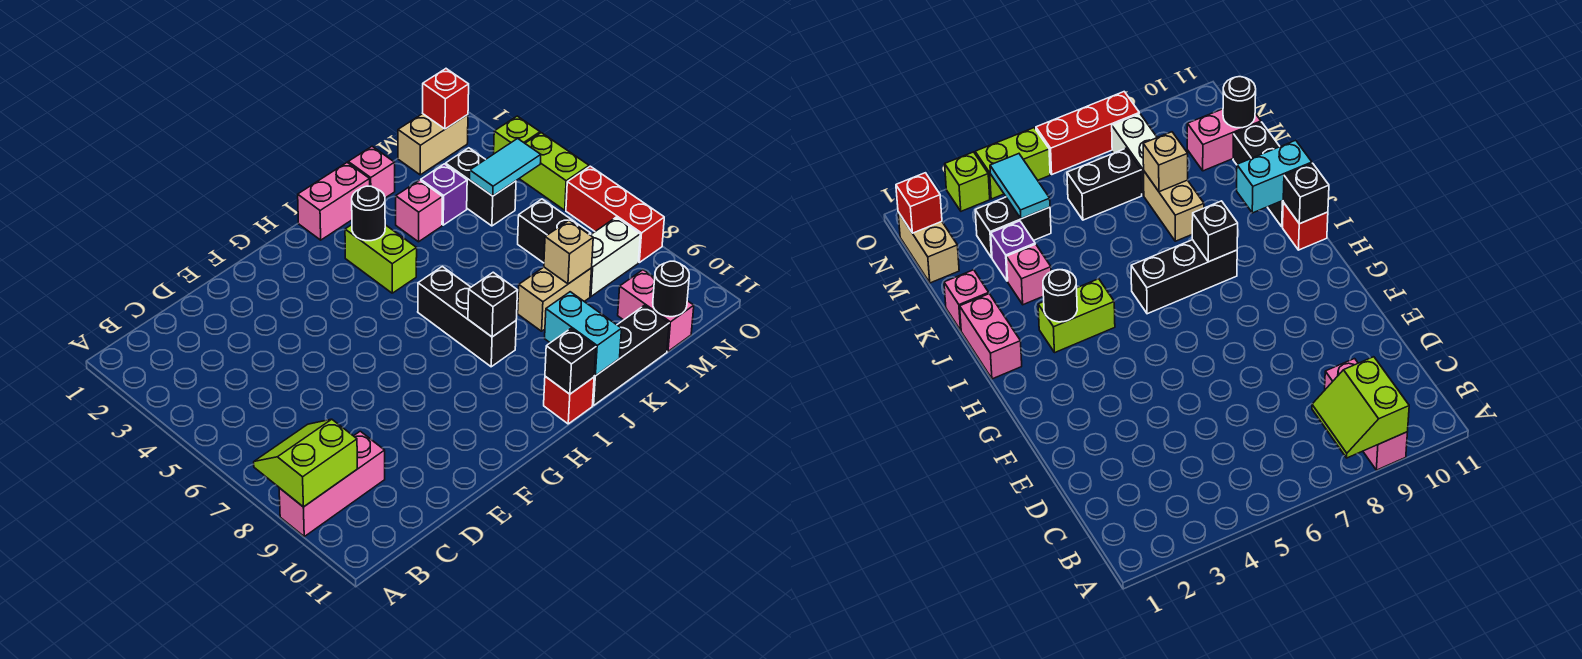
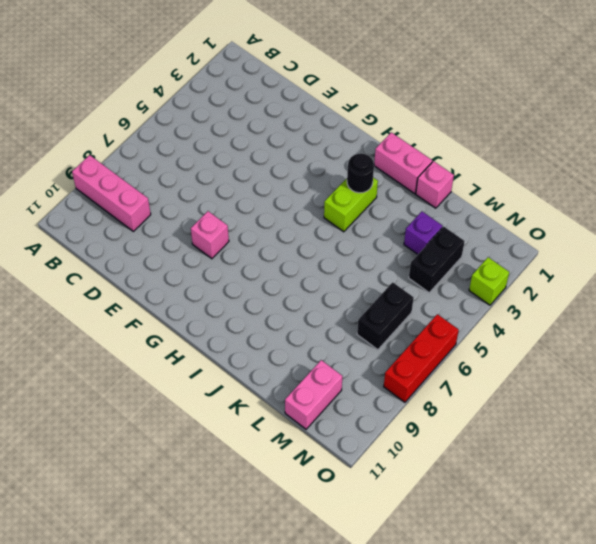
pink 1x1 brick [191,211,229,259] -> pink 1x1 brick moved to [396,180,442,242]
none -> black 1x3 brick [418,266,516,367]
none -> red 1x1 brick [544,376,594,424]
none -> black 1x3 brick [593,305,669,405]

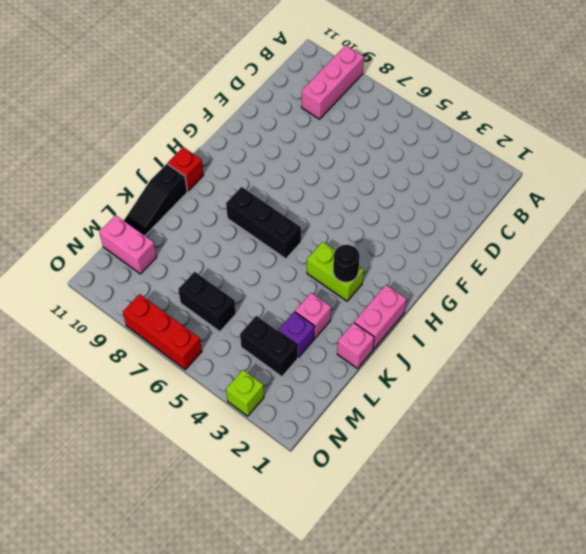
black 1x3 slope [124,164,187,236] -> black 1x3 brick [593,305,669,405]
none -> tan 1x2 brick [518,267,592,331]
none -> tan 1x2 brick [398,114,468,175]
none -> white 1x2 brick [590,217,640,296]

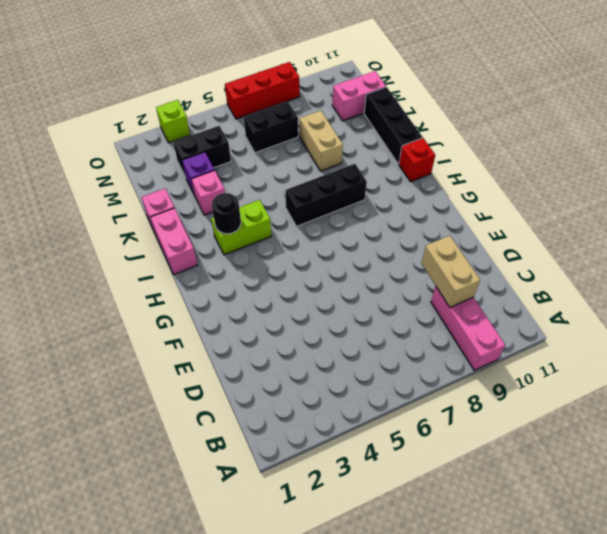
tan 1x2 brick [421,236,480,307] -> tan 1x2 brick moved to [398,114,468,175]
none -> white 1x2 brick [590,217,640,296]
none -> lime 1x2 brick [519,133,589,210]
none -> lime 2x2 slope [254,419,357,507]

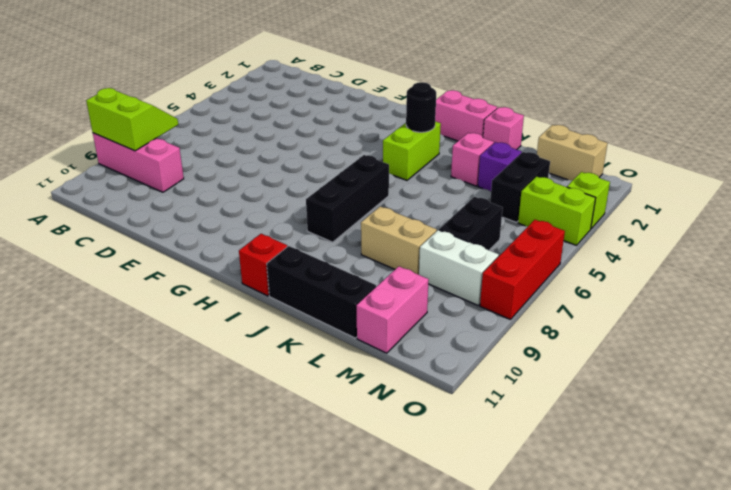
lime 1x2 brick [518,176,596,245] -> lime 1x2 brick turned to [519,133,589,210]
none -> black 1x1 brick [468,272,518,337]
none -> black 1x1 brick [545,329,596,394]
none -> cyan 1x2 brick [545,292,621,376]

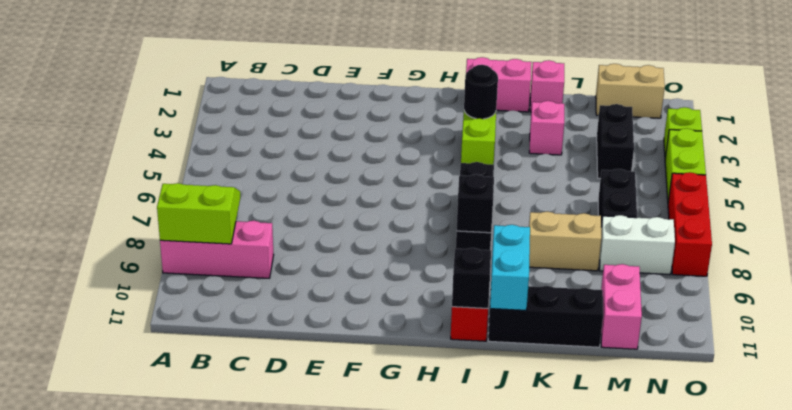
none -> purple 1x1 brick [421,164,467,225]
none -> tan 1x1 brick [544,220,593,284]
none -> cyan 1x2 tile [470,139,541,196]

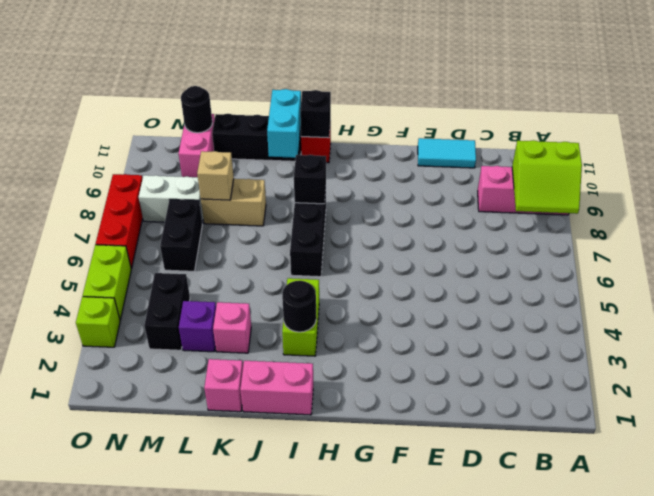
cyan 1x2 tile [418,138,476,168] -> cyan 1x2 tile moved to [470,139,541,196]
none -> tan 1x2 brick [398,114,468,175]
none -> red 1x1 brick [423,69,469,129]

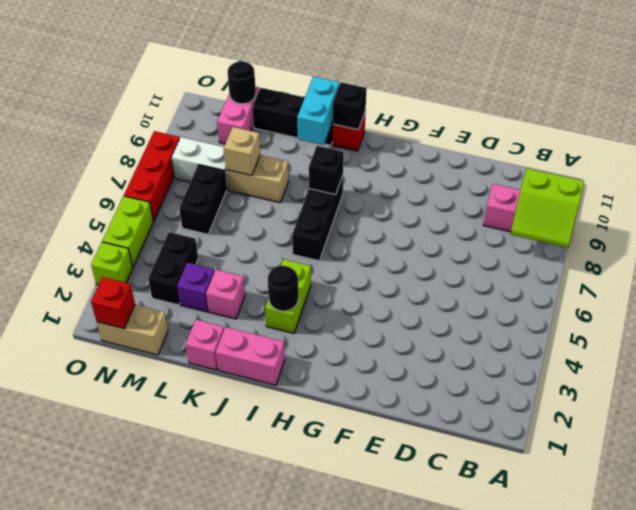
none -> cyan 1x2 tile [470,139,541,196]

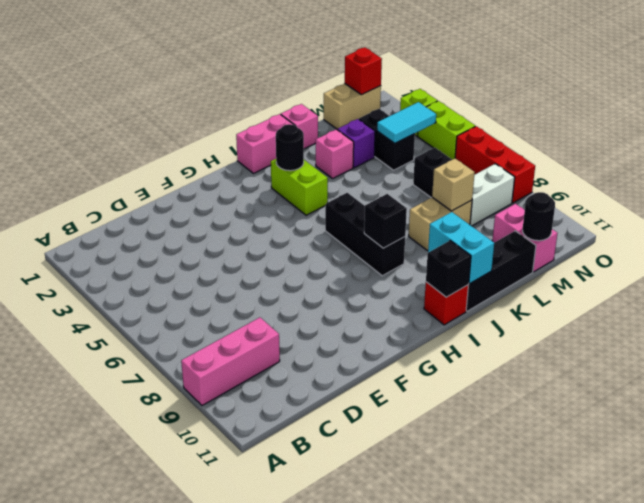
none -> lime 2x2 slope [254,419,357,507]

